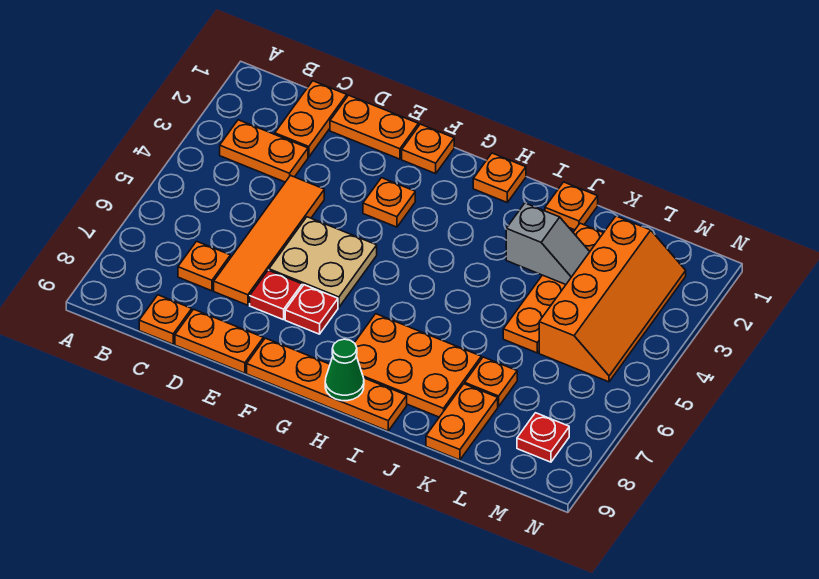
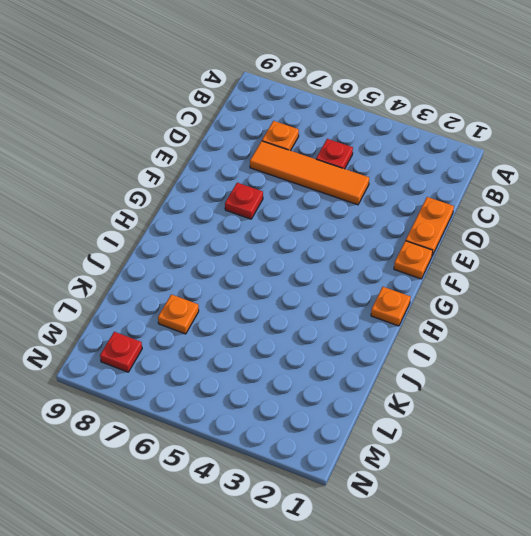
red 1x1 plate [316,139,353,169] -> red 1x1 plate moved to [250,270,302,320]
none -> orange 1x2 plate [220,120,308,182]
none -> orange 1x2 plate [275,81,347,157]
none -> orange 1x1 plate [139,295,192,344]

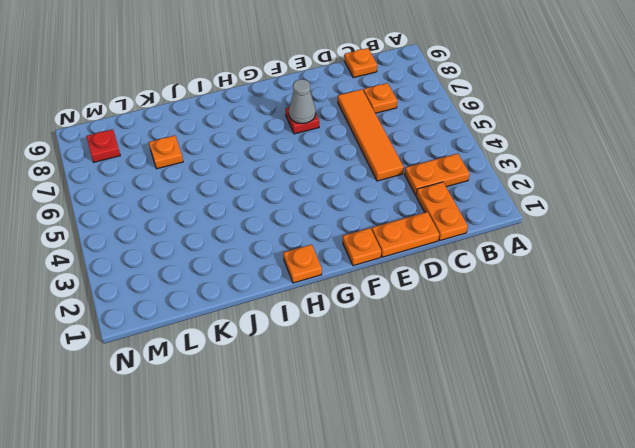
grey 1x1 cone [289,79,316,124] -> none
none -> orange 1x2 plate [175,309,263,373]
none -> tan 2x2 plate [269,217,377,307]
none -> red 1x1 plate [250,270,302,320]

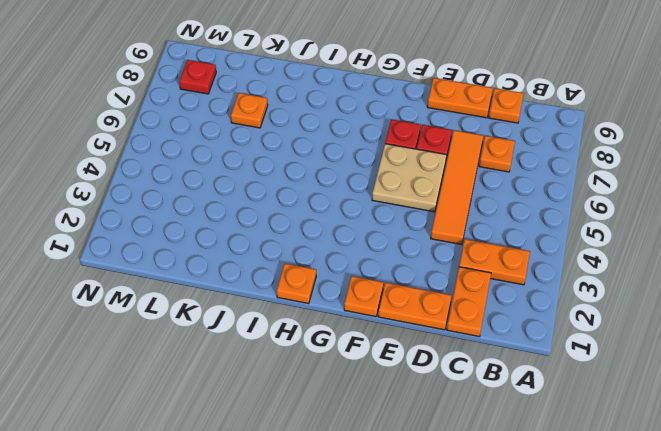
none -> orange 1x1 plate [363,178,415,227]
none -> orange 1x4 plate [247,338,407,431]
none -> orange 2x3 plate [355,314,481,417]

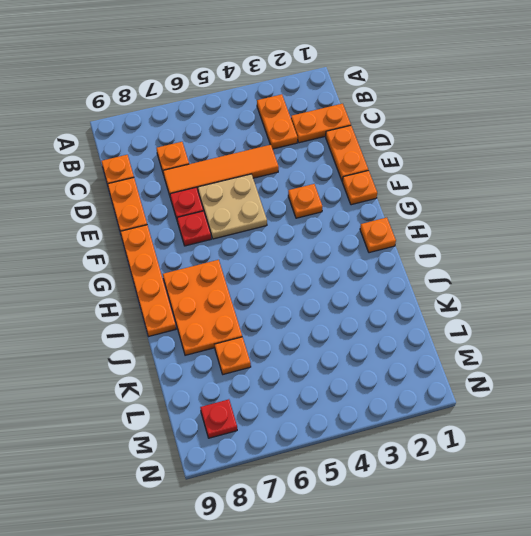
none -> orange 1x1 plate [545,182,598,230]
none -> orange 1x4 plate [503,223,603,353]
none -> orange 1x2 plate [426,384,498,460]

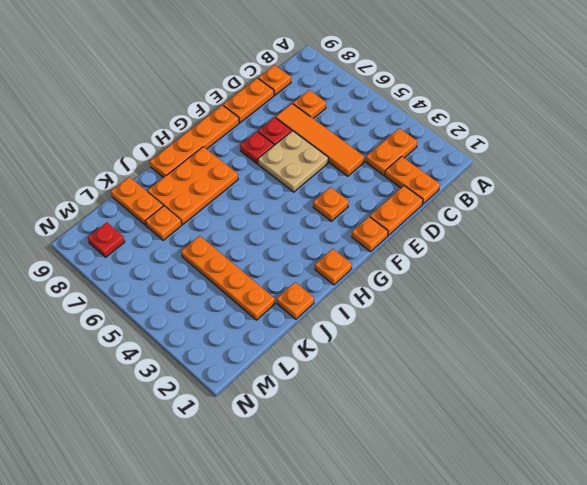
none -> orange 2x4 slope [539,216,686,382]
none -> green 1x1 cone [325,339,364,401]
none -> grey 1x2 slope [506,203,590,284]

